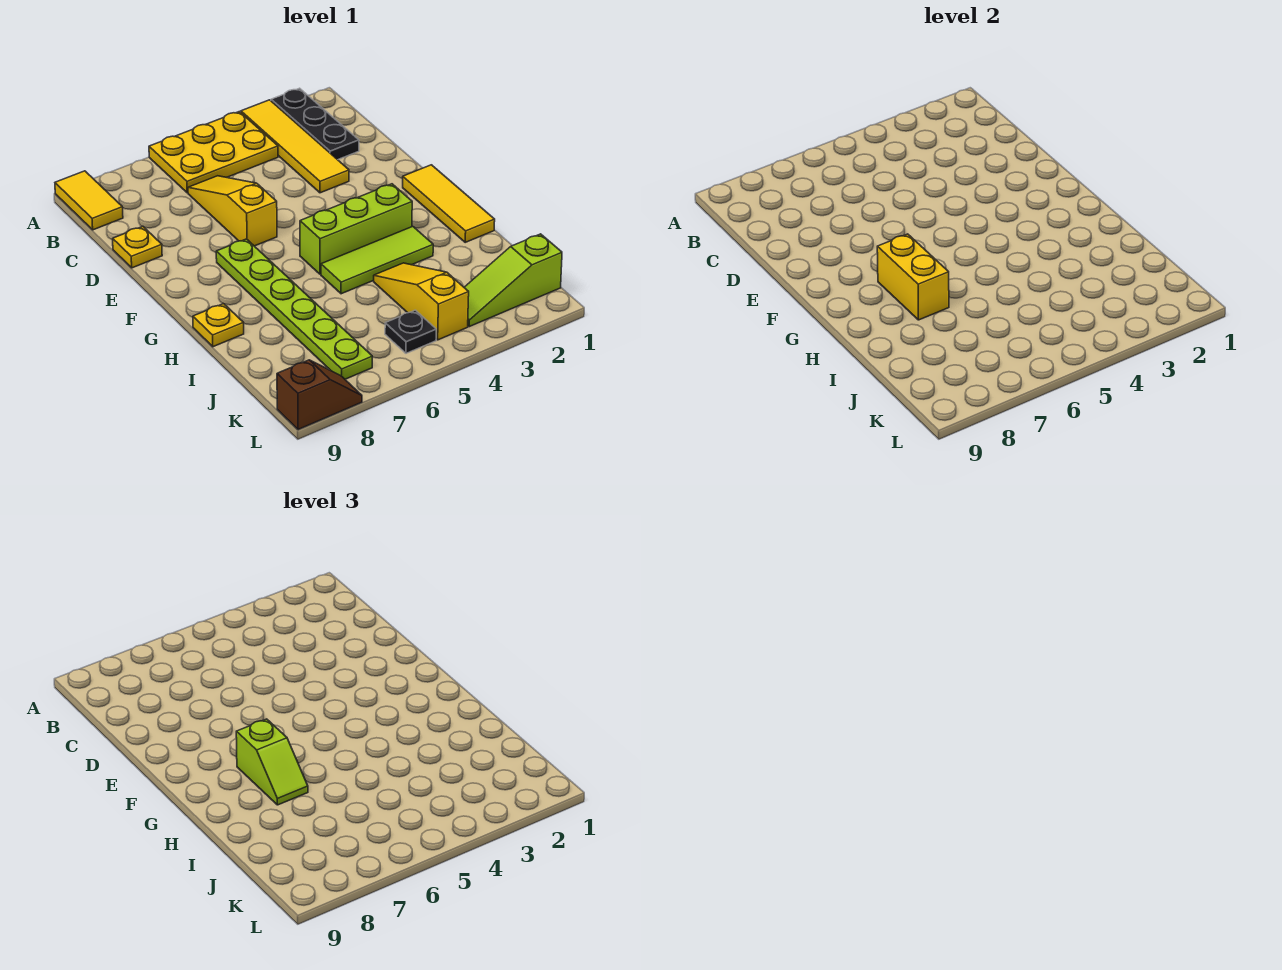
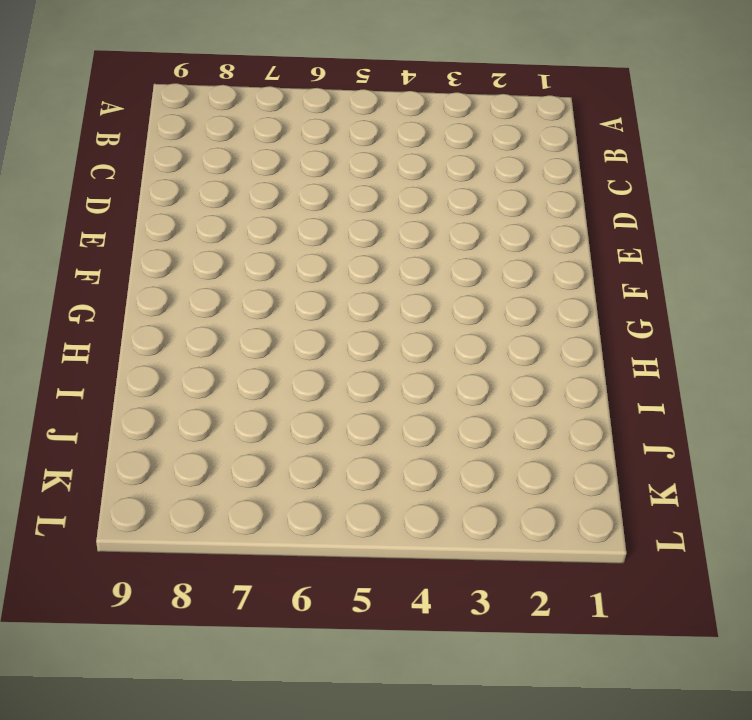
none -> black 1x3 plate [271,88,359,160]
none -> yellow 1x4 tile [241,100,349,193]
none -> yellow 2x3 plate [149,112,278,193]

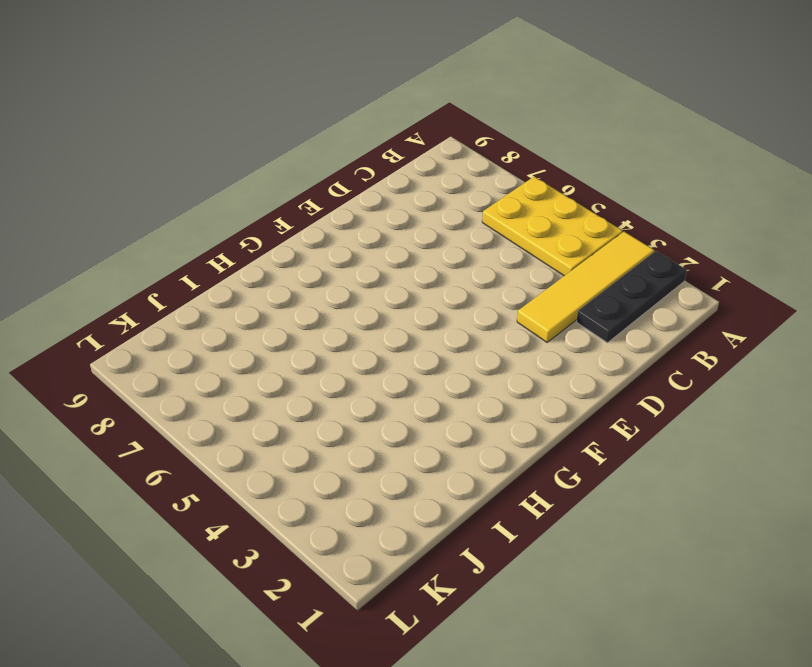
none -> yellow 1x2 tile [55,171,123,230]
none -> yellow 1x3 slope [188,176,277,246]
none -> yellow 1x1 plate [113,226,162,268]

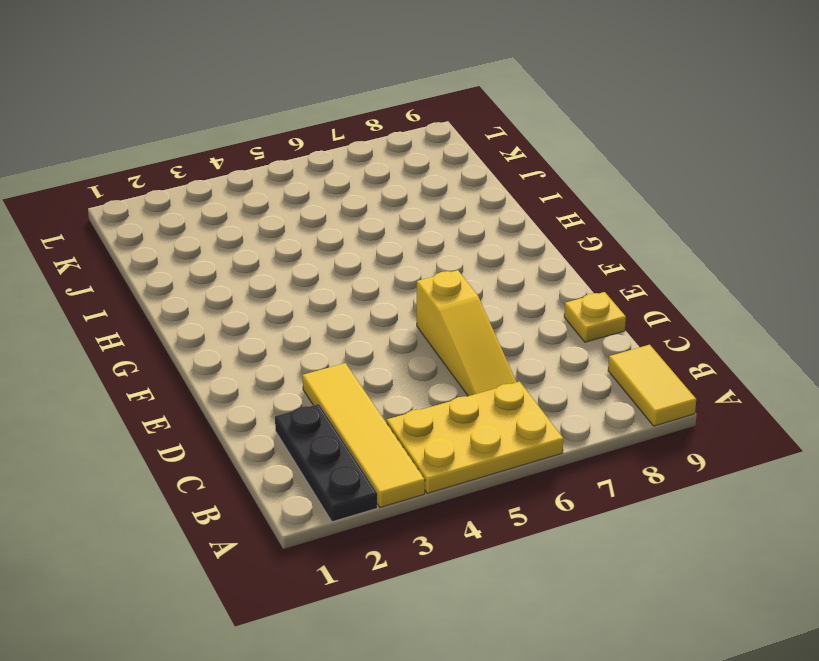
none -> yellow 1x3 tile [403,165,495,242]
none -> lime 1x6 plate [216,239,372,379]
none -> lime 1x3 brick [300,184,412,274]

